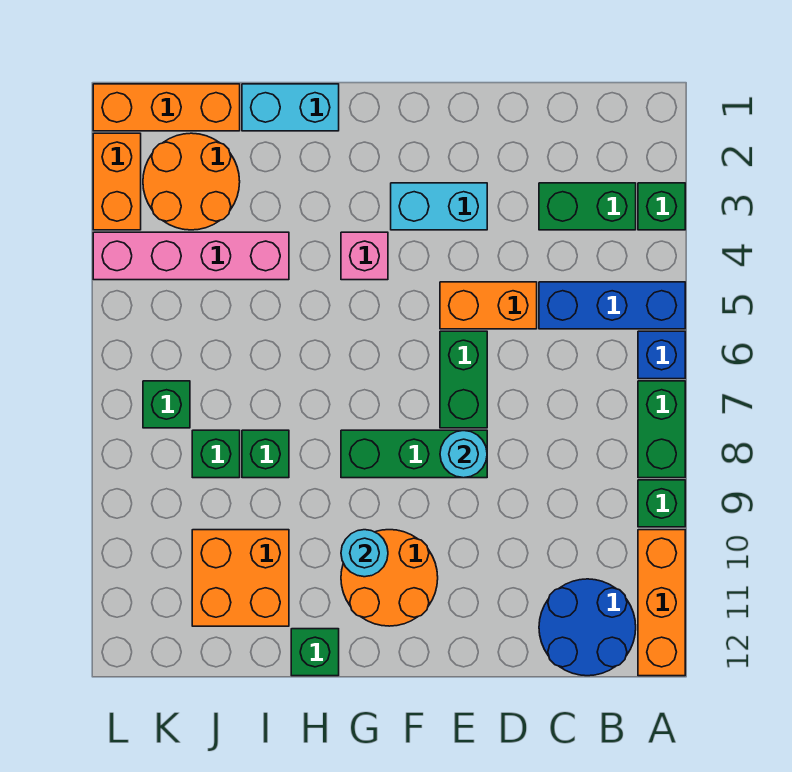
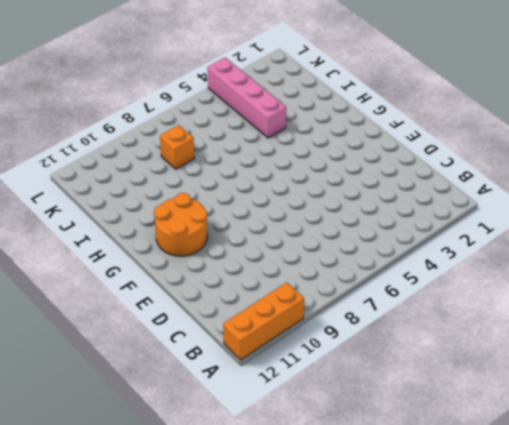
orange 1x1 brick [160,125,194,169] -> green 1x1 brick [192,430,240,478]
none -> green 1x1 brick [638,183,685,230]
none -> blue 1x3 brick [539,282,685,329]
none -> blue 1x1 brick [638,331,685,379]

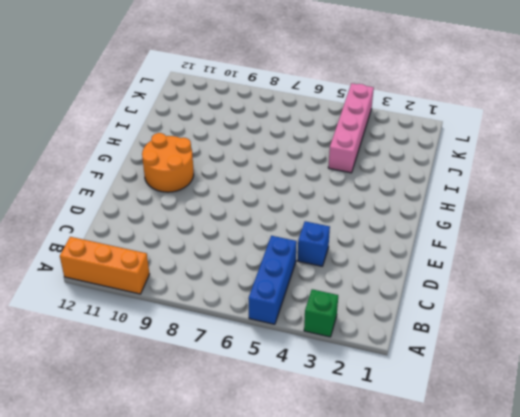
blue 1x1 brick [297,221,330,266] -> blue 1x1 brick moved to [638,331,685,379]
none -> green 1x2 brick [638,381,685,478]
none -> green 1x1 brick [638,480,685,527]
none -> green 1x2 brick [539,183,636,230]

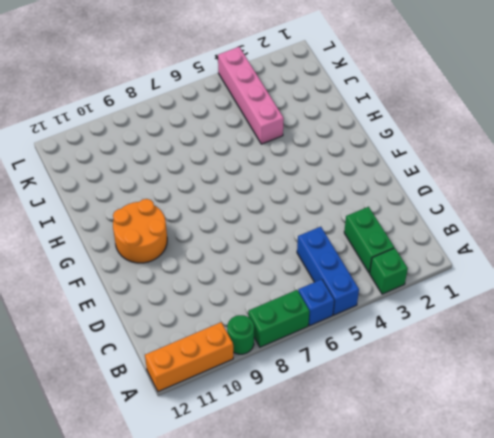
green 1x1 round brick [227,315,254,354] -> green 1x1 brick [638,480,685,527]
none -> blue 2x2 round brick [539,579,636,676]
none -> orange 1x2 brick [440,282,537,329]
none -> cyan 1x2 brick [391,183,487,230]

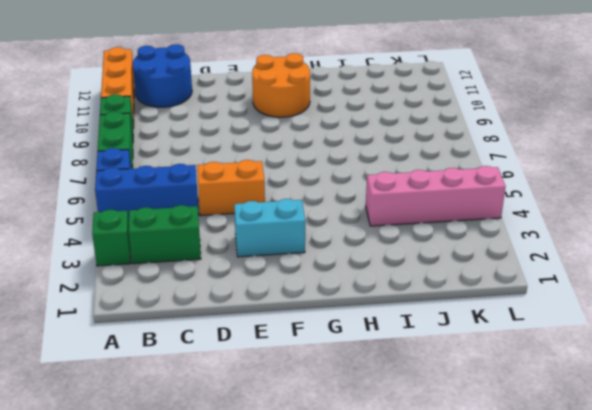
none -> green 1x2 brick [440,331,487,428]
none -> green 1x3 brick [341,430,487,478]
none -> pink 1x1 brick [341,232,388,280]

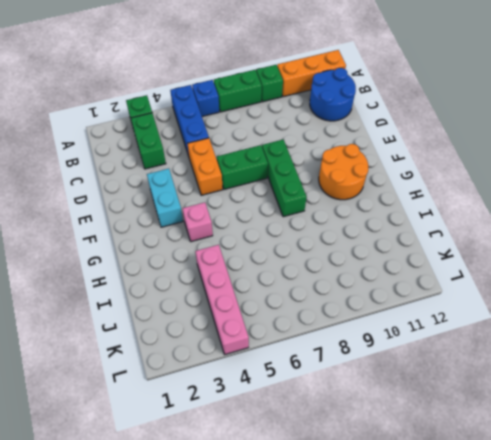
none -> cyan 1x2 brick [242,84,339,131]
none -> green 1x1 brick [291,629,339,676]
none -> green 1x1 brick [242,430,289,478]

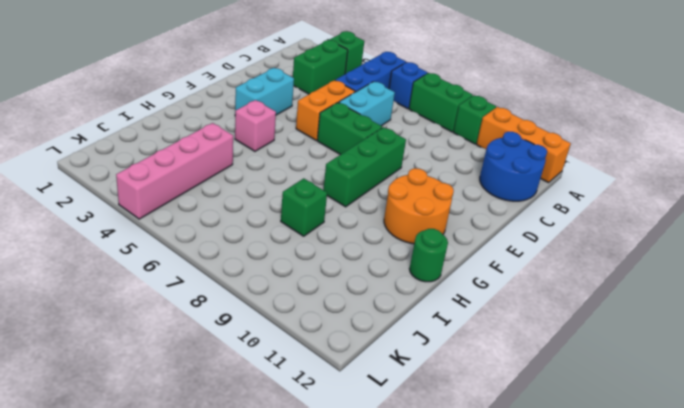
cyan 1x2 brick [339,82,395,126] -> cyan 1x2 brick moved to [242,84,339,131]
green 1x1 round brick [409,229,448,282] -> green 1x1 brick [291,629,339,676]
none -> orange 2x2 brick [192,530,289,626]
none -> orange 1x3 brick [93,84,240,131]
none -> orange 2x2 round brick [143,133,240,230]

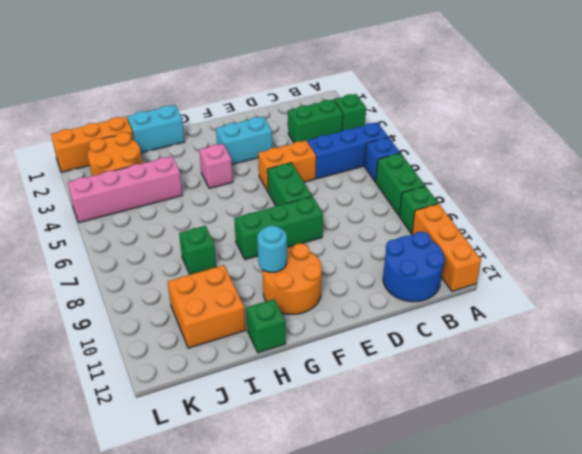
none -> green 1x1 brick [192,430,240,478]
none -> green 1x1 brick [143,381,190,428]
none -> orange 1x2 brick [93,133,141,230]

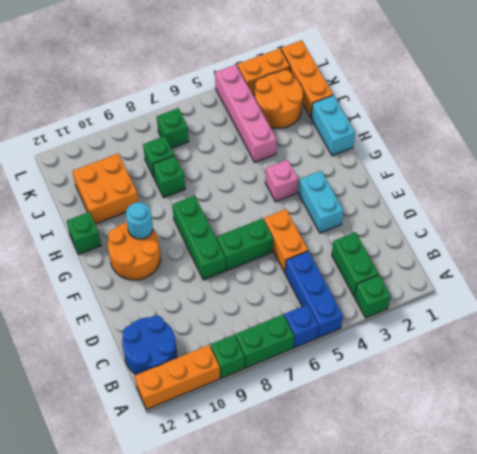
none -> cyan 1x1 round brick [440,431,487,478]

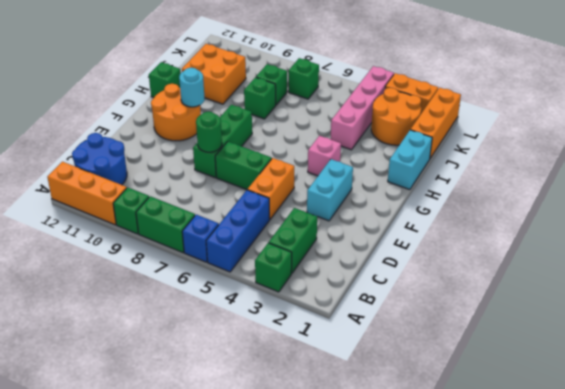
green 1x1 round brick [196,112,222,152] -> cyan 1x1 round brick [440,431,487,478]

